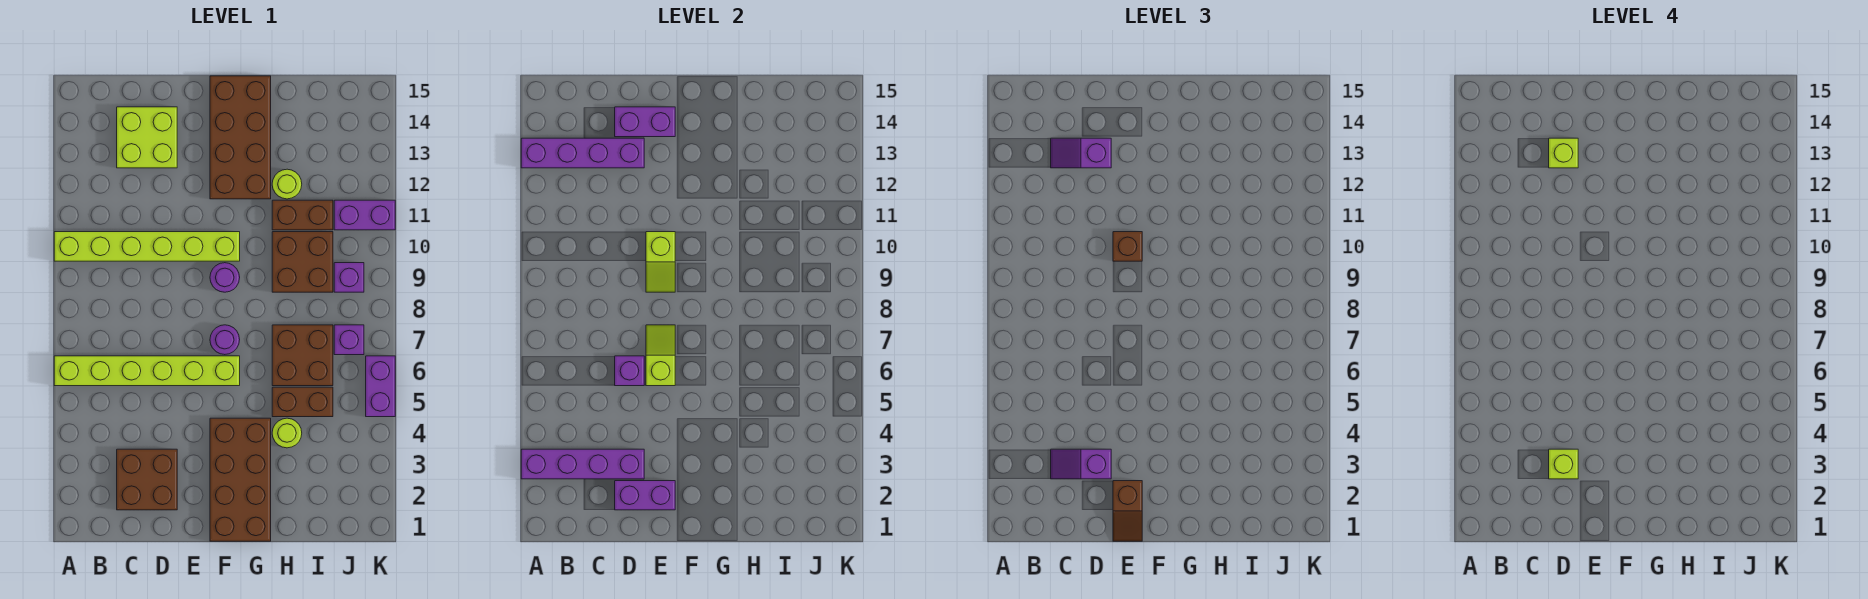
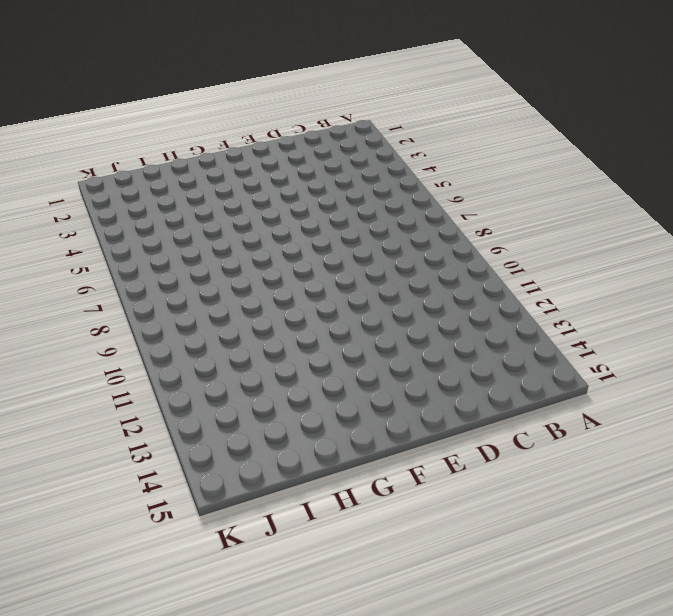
none -> lime 1x6 brick [54,356,240,386]
none -> lime 1x6 brick [54,232,240,261]
none -> brown 2x2 brick [117,449,177,510]
none -> lime 2x2 brick [117,107,177,168]

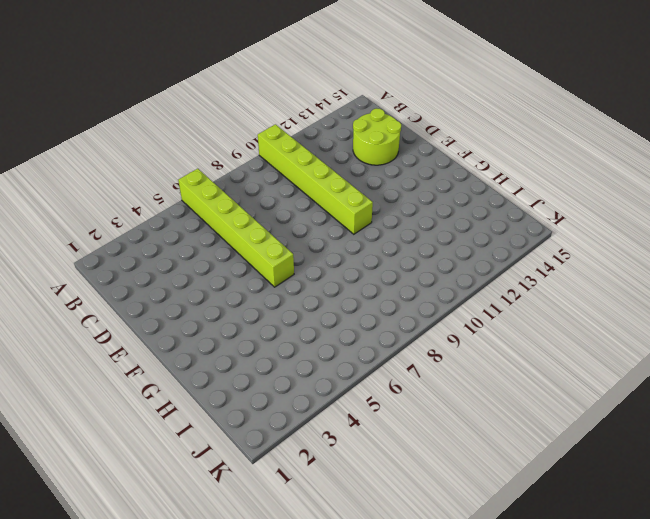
lime 2x2 round brick [353,108,401,165] -> lime 2x2 brick [117,107,177,168]
none -> brown 2x2 brick [117,449,177,510]
none -> brown 2x4 brick [210,418,271,541]
none -> purple 1x1 round brick [210,325,240,355]
none -> purple 1x1 round brick [210,263,240,292]

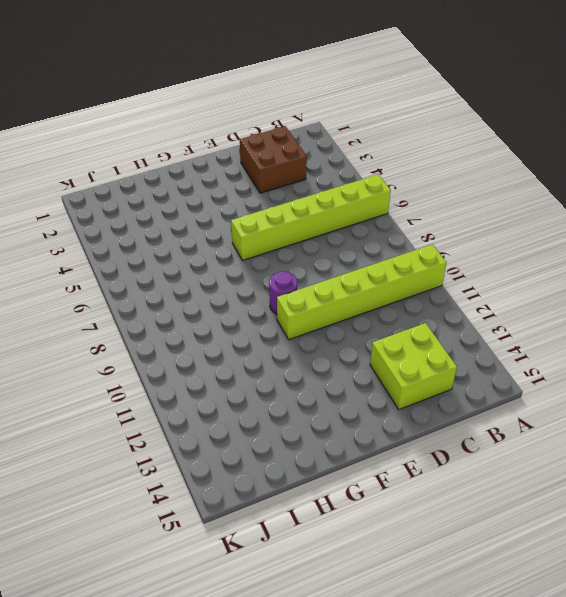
none -> brown 2x4 brick [210,418,271,541]
none -> purple 1x1 round brick [210,325,240,355]
none -> brown 2x4 brick [210,76,271,199]
none -> lime 1x1 round brick [272,418,302,448]

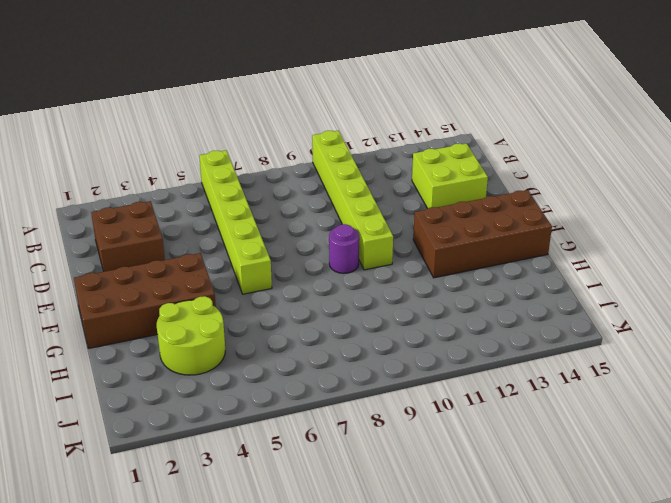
lime 2x2 round brick [157,296,225,375] -> lime 1x1 round brick [272,418,302,448]
none -> purple 1x1 round brick [210,325,240,355]
none -> brown 1x2 brick [272,387,333,417]
none -> brown 2x2 brick [272,325,333,386]
none -> brown 2x2 brick [272,232,333,292]

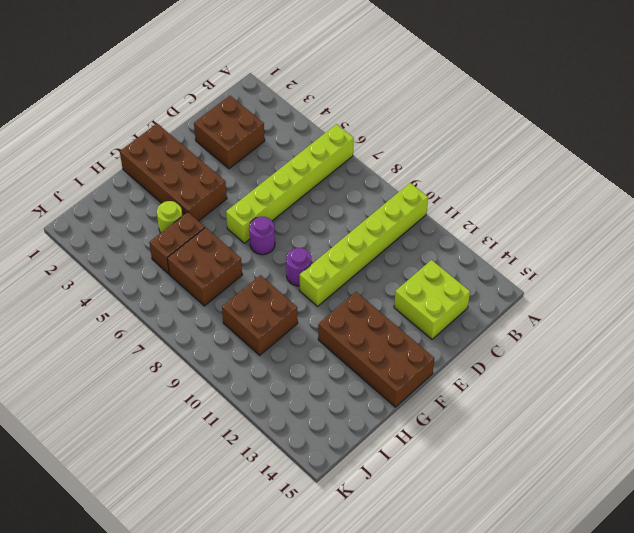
none -> brown 1x2 brick [272,200,333,230]
none -> lime 1x1 round brick [272,169,302,199]
none -> purple 1x1 brick [334,325,364,355]
none -> purple 1x1 brick [334,263,364,292]

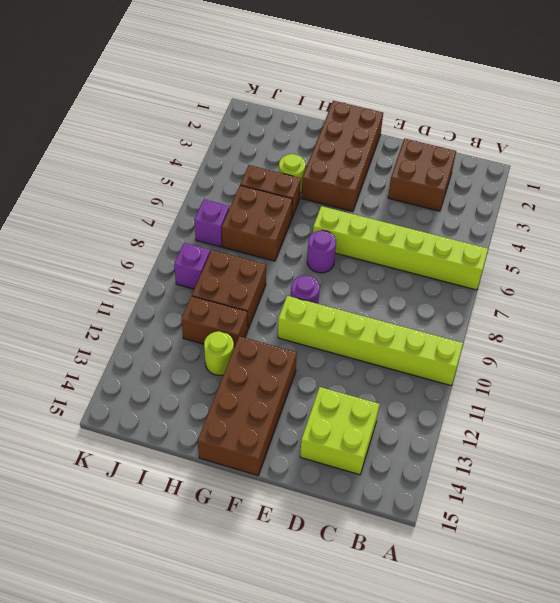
none -> purple 1x2 brick [334,200,395,230]
none -> purple 1x2 brick [366,356,395,417]
none -> purple 1x4 brick [521,449,644,479]
none -> purple 1x4 brick [521,138,644,168]

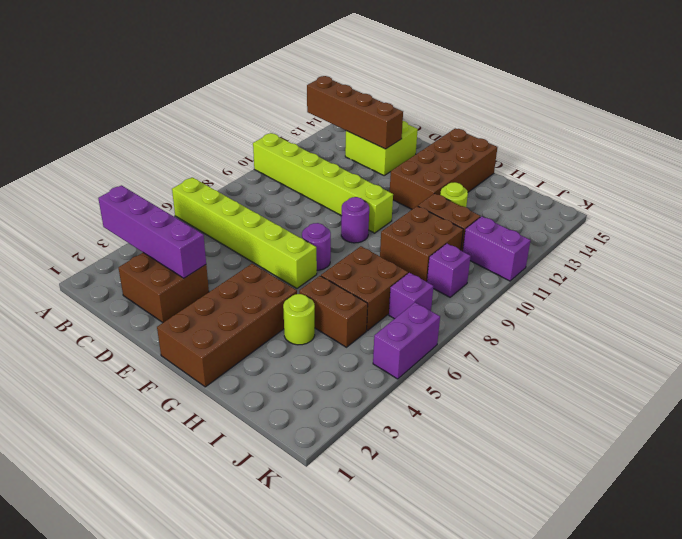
brown 1x4 brick [307,76,403,149] -> purple 1x4 brick [521,138,644,168]
none -> purple 1x2 brick [615,481,675,510]
none -> purple 1x1 brick [615,356,644,386]
none -> purple 1x2 brick [615,107,675,137]
none -> lime 1x2 slope [646,325,675,386]

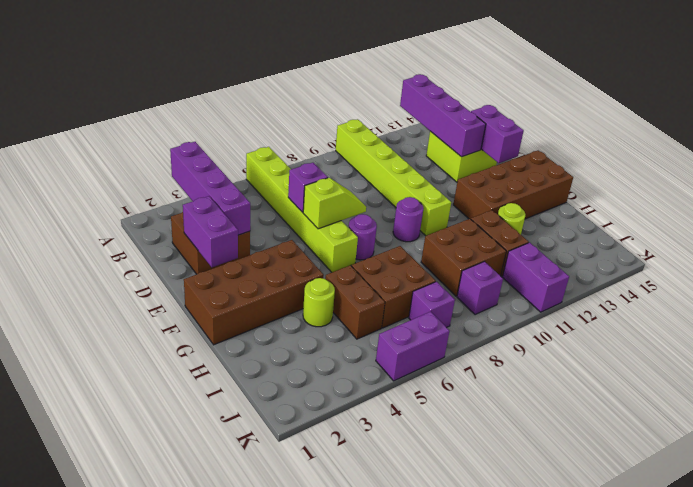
none -> lime 1x2 slope [646,232,675,292]
none -> purple 1x2 slope [1051,449,1111,479]
none -> purple 1x2 slope [1051,138,1111,168]
none -> brown 1x2 slope [1113,481,1142,541]

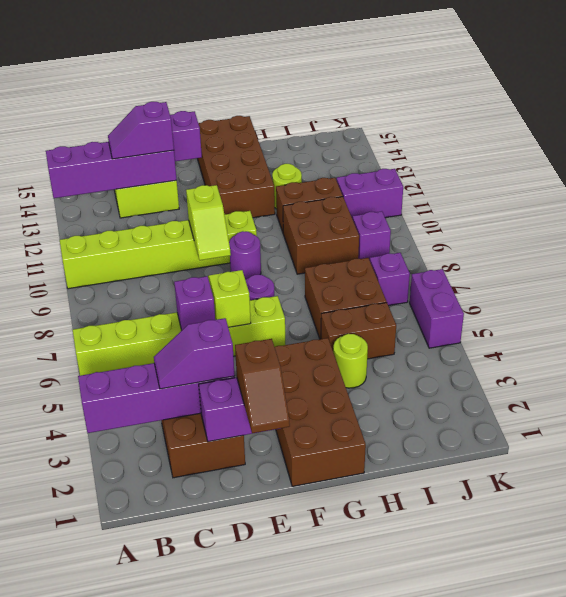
none -> brown 1x1 brick [1113,232,1142,261]
none -> lime 1x1 brick [1549,449,1578,479]
none -> lime 1x1 brick [1549,138,1578,168]

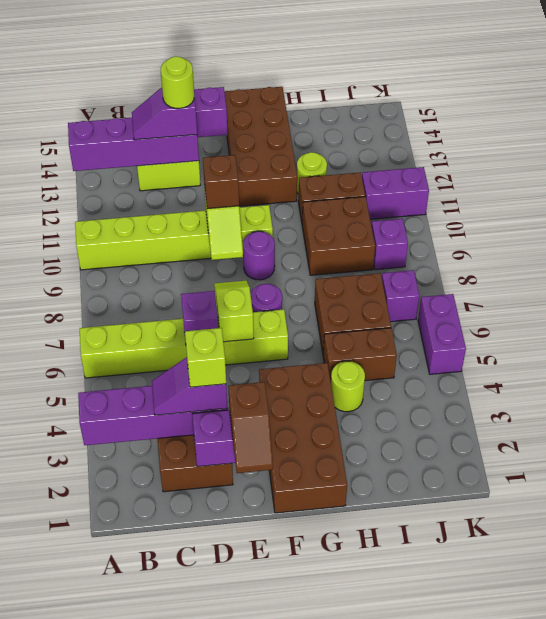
lime 1x1 round brick [161,57,194,108] -> lime 1x1 brick [1549,138,1578,168]

